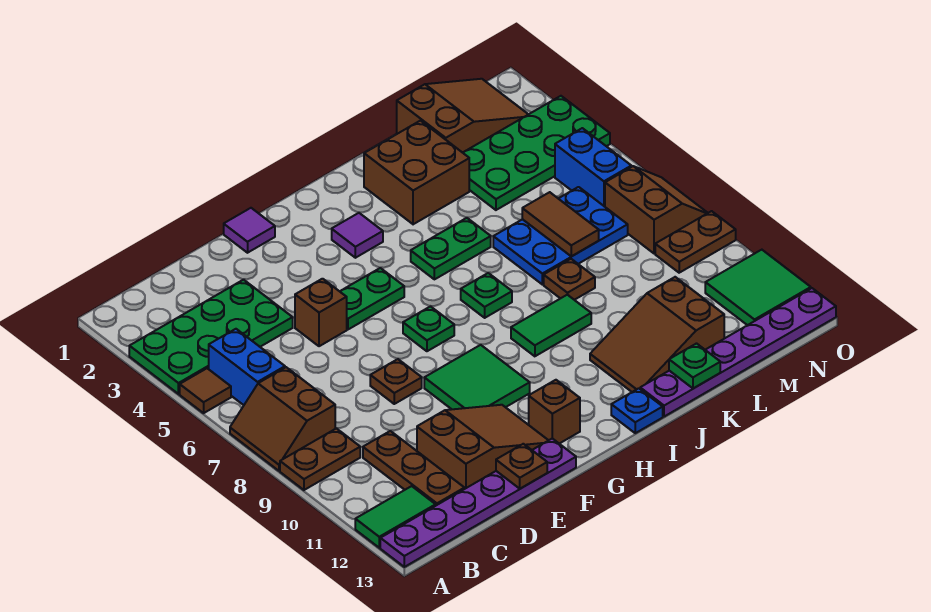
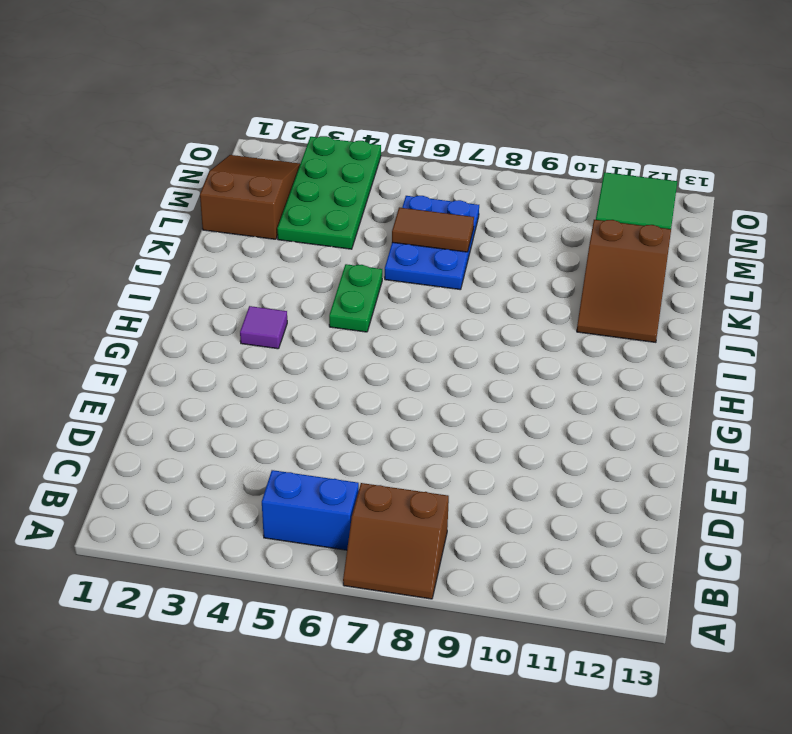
none -> green 2x4 plate [129,280,293,394]
none -> brown 1x1 tile [180,368,231,413]
none -> brown 1x2 plate [280,428,360,490]
none -> green 1x2 tile [355,486,436,548]

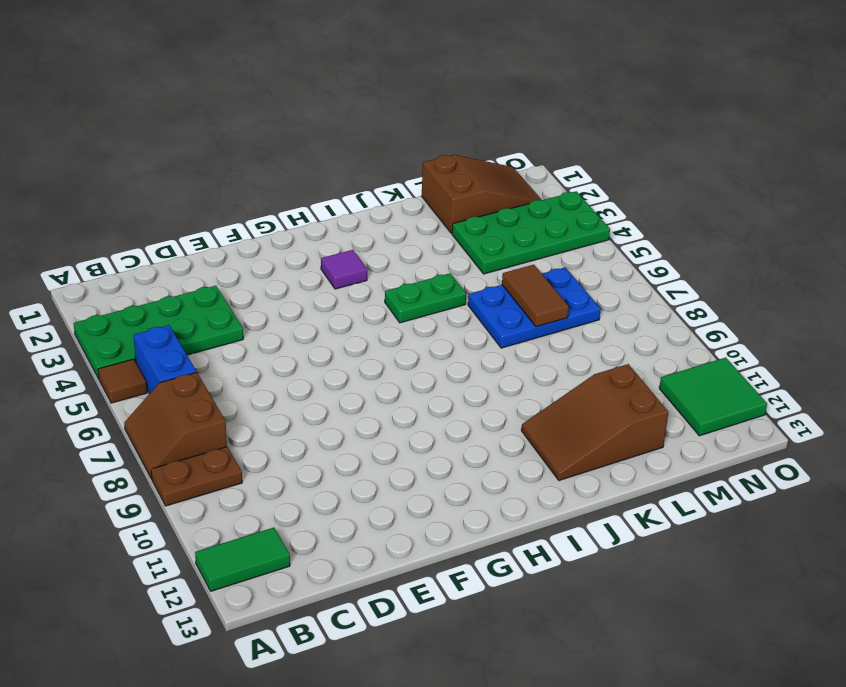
none -> purple 1x6 plate [380,439,576,567]
none -> brown 1x3 plate [363,431,464,505]
none -> brown 2x3 slope [417,405,548,489]
none -> brown 1x1 brick [295,279,347,346]

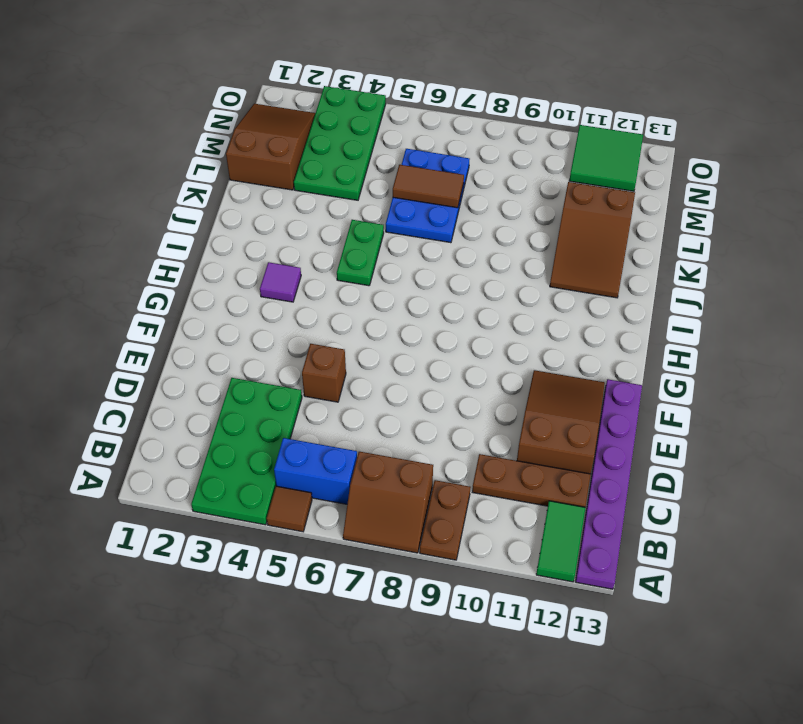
none -> brown 1x1 plate [370,359,422,404]
none -> purple 1x1 tile [224,208,275,253]
none -> green 1x2 plate [340,268,404,330]
none -> green 2x2 tile [424,345,530,409]

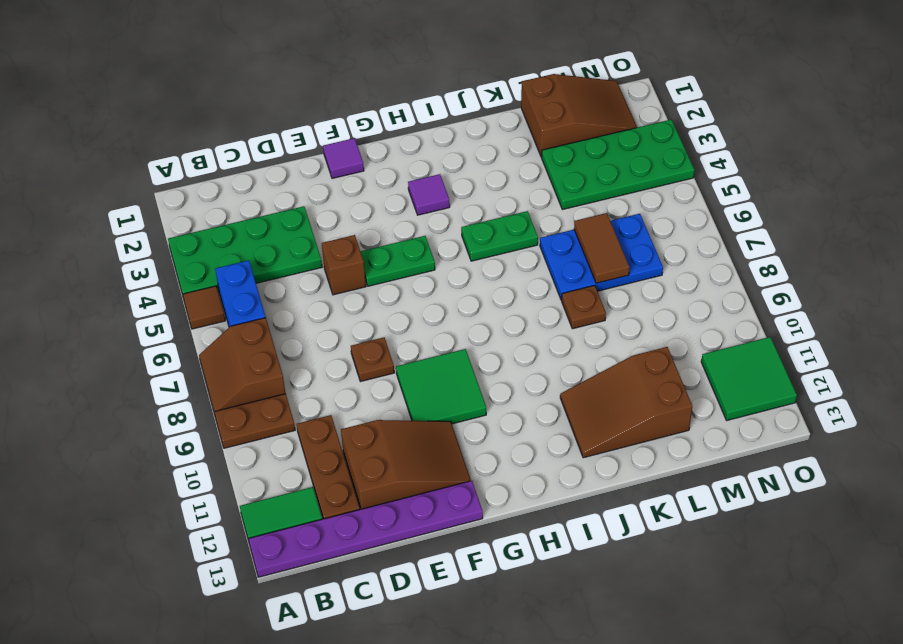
none -> green 1x1 plate [403,307,454,351]
none -> brown 1x1 brick [529,380,580,444]
none -> green 1x1 plate [461,273,512,318]
none -> green 1x2 tile [511,295,591,356]

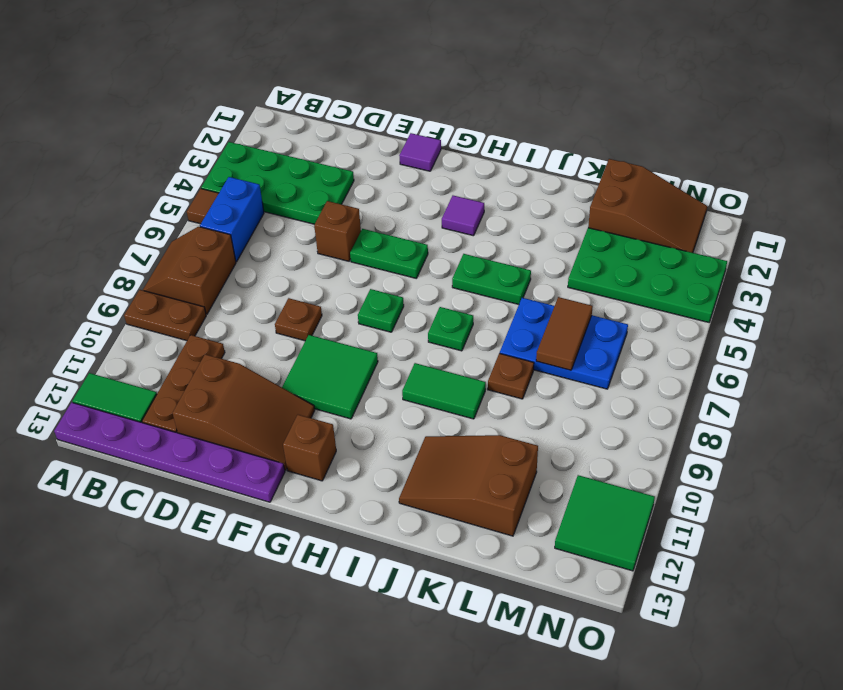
none -> blue 1x1 plate [611,388,663,433]
none -> brown 2x2 brick [364,121,469,224]
none -> purple 1x6 plate [640,288,836,417]
none -> blue 1x2 brick [555,128,631,207]

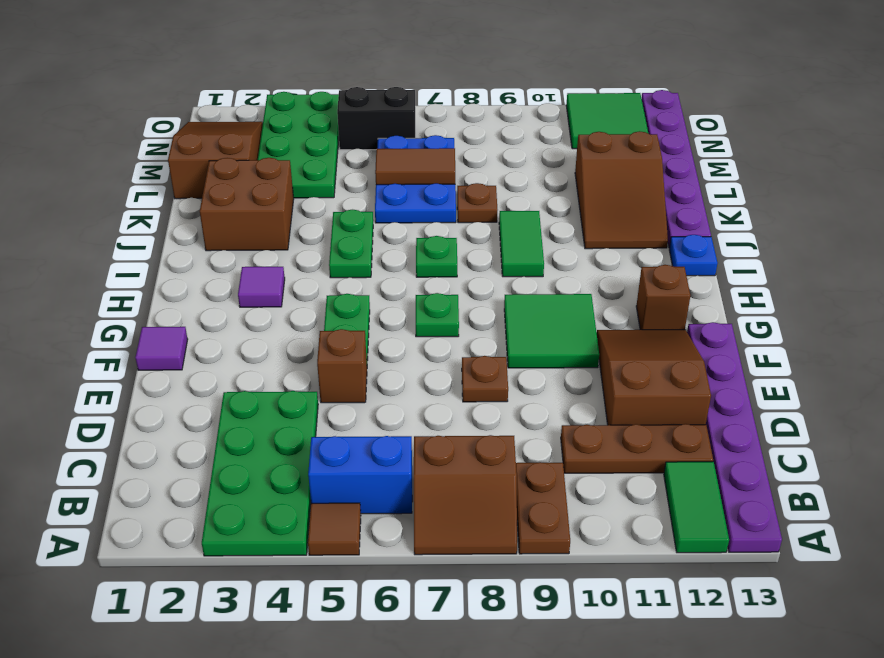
black 1x2 brick [337,87,415,150] -> blue 1x2 brick [555,128,631,207]
none -> brown 2x2 slope [605,166,707,254]
none -> brown 1x2 plate [655,211,736,273]
none -> brown 1x1 plate [496,444,547,489]
none -> green 1x1 plate [669,344,720,388]

